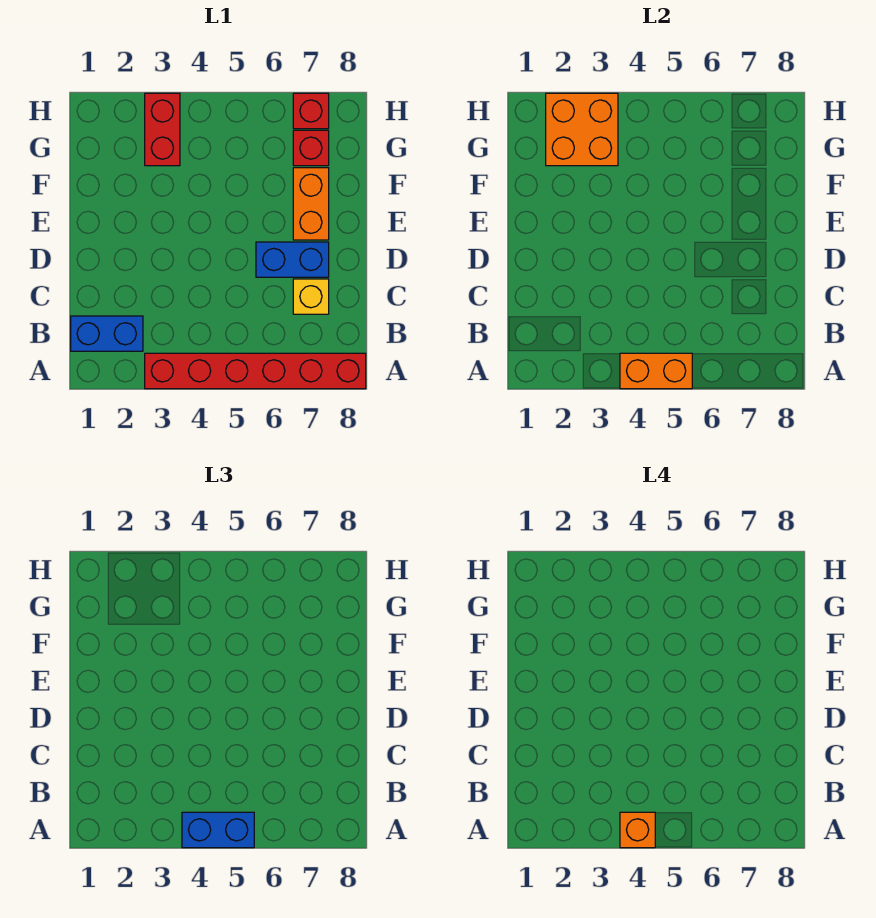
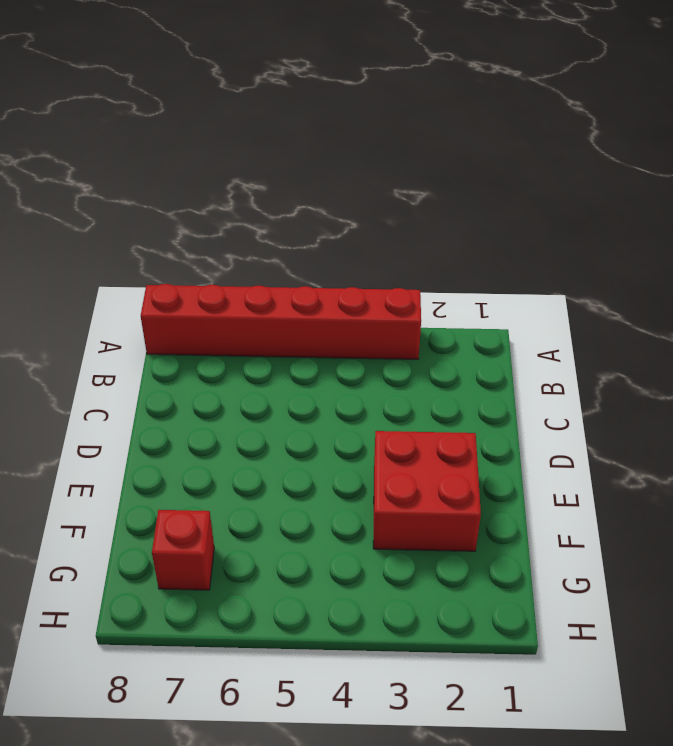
red 2x2 brick [373,431,481,551] -> none
none -> blue 1x2 brick [71,316,143,351]
none -> yellow 1x1 brick [293,279,329,314]
none -> blue 1x2 brick [256,242,329,277]

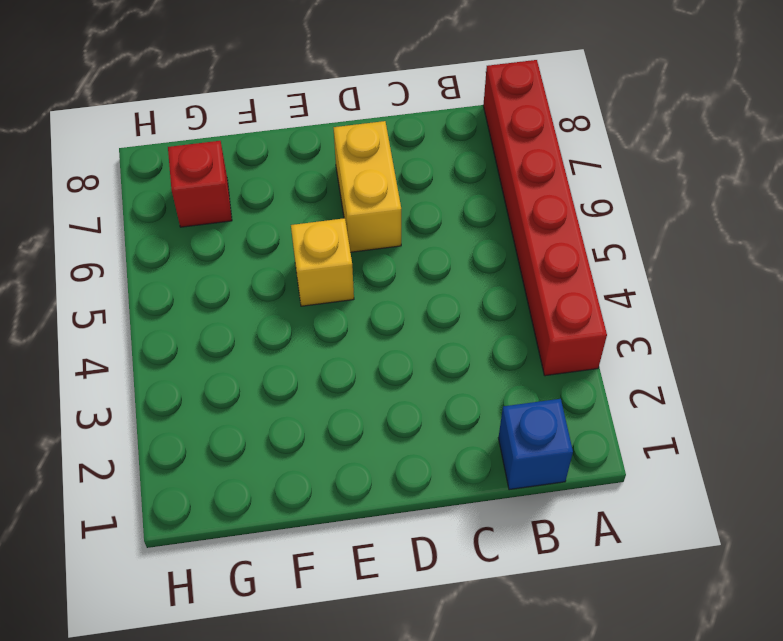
blue 1x1 brick [498,399,573,490] -> blue 1x2 brick [71,316,143,351]
yellow 1x2 brick [334,121,401,252] -> blue 1x2 brick [256,242,329,277]
yellow 1x1 brick [291,218,354,306] -> yellow 1x1 brick moved to [293,279,329,314]
none -> orange 1x2 brick [293,168,329,240]
none -> red 1x2 brick [145,93,180,166]
none -> red 1x1 brick [293,93,329,129]

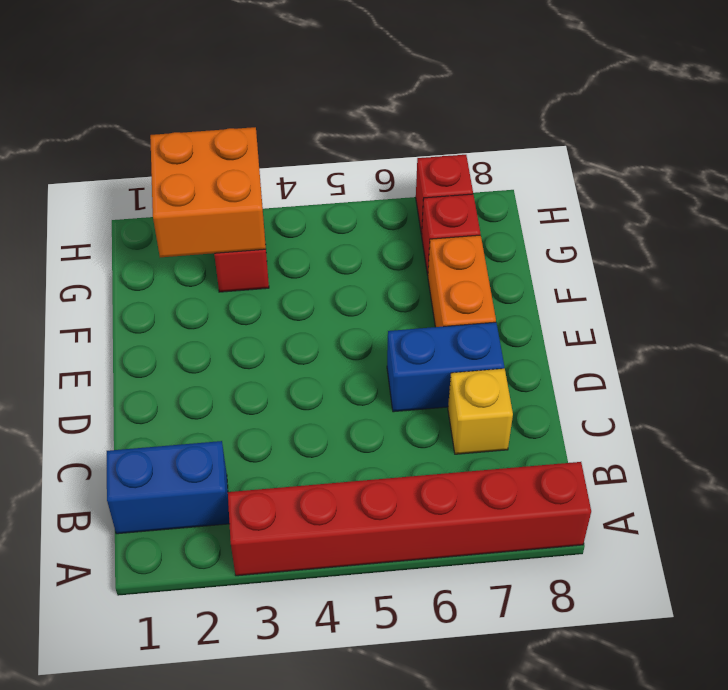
none -> orange 1x2 brick [620,353,692,389]
none -> blue 1x2 brick [182,812,254,848]
none -> orange 1x1 brick [620,812,655,848]

